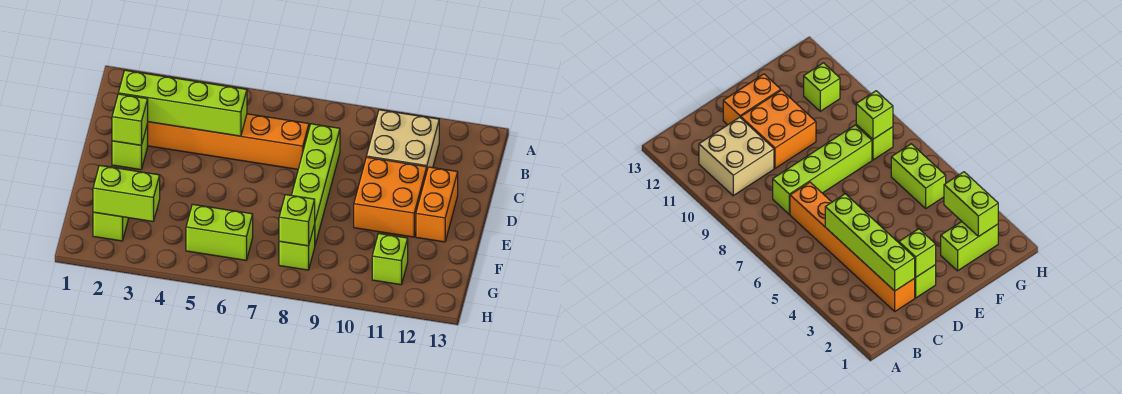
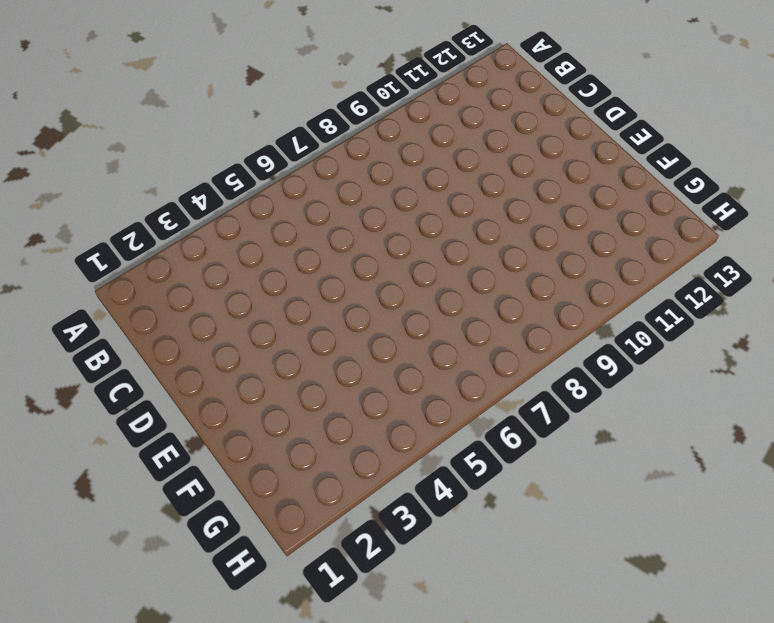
none -> tan 2x2 brick [366,110,439,170]
none -> orange 1x6 brick [148,114,309,169]
none -> lime 1x4 brick [292,124,340,245]

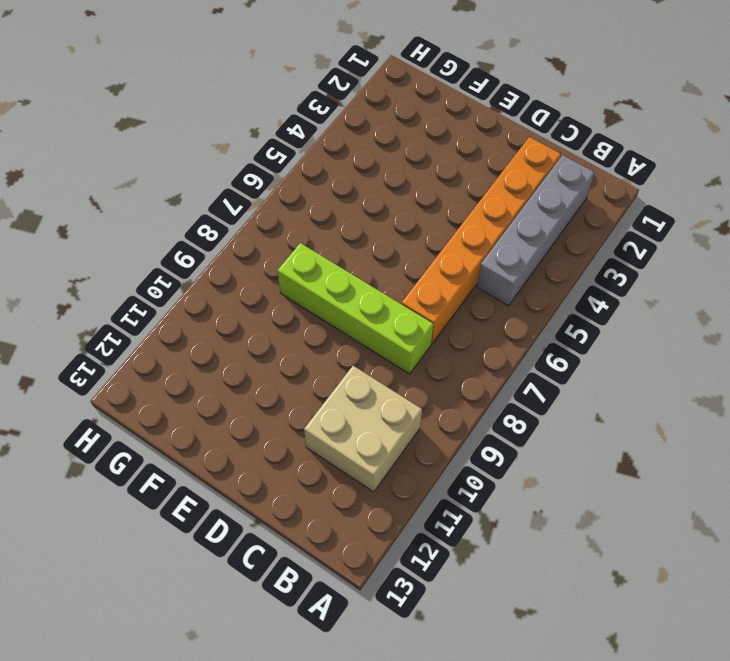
grey 1x4 brick [477,155,594,306] -> none
none -> lime 1x1 brick [112,124,148,170]
none -> orange 2x2 brick [354,157,427,237]
none -> orange 1x2 brick [416,167,458,242]

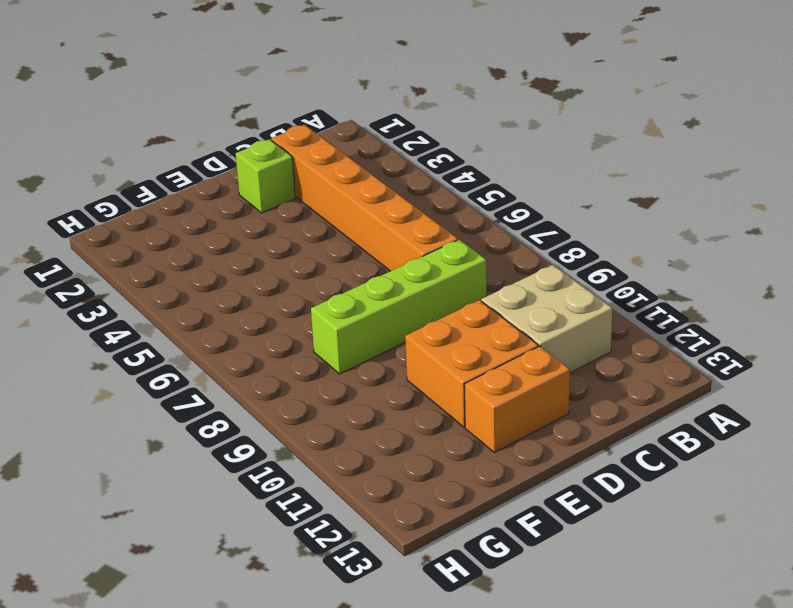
none -> lime 1x2 brick [93,166,134,241]
none -> lime 1x2 brick [186,204,253,260]
none -> lime 1x1 brick [279,225,315,270]

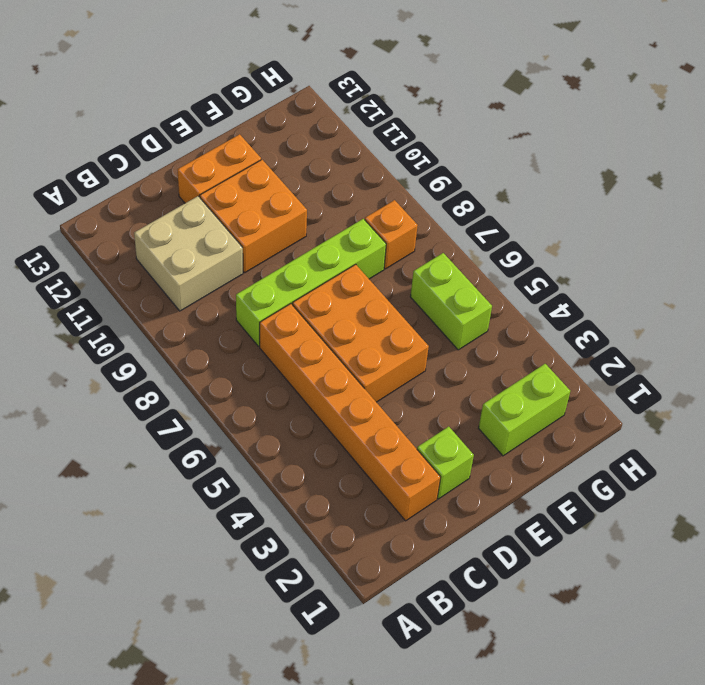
orange 2x3 brick [293,264,429,402] -> none
orange 1x1 brick [365,200,418,269] -> lime 1x1 brick [279,225,315,270]
none -> lime 1x1 brick [372,234,408,285]
none -> lime 1x4 brick [118,70,247,136]
none -> lime 1x1 brick [112,94,148,145]

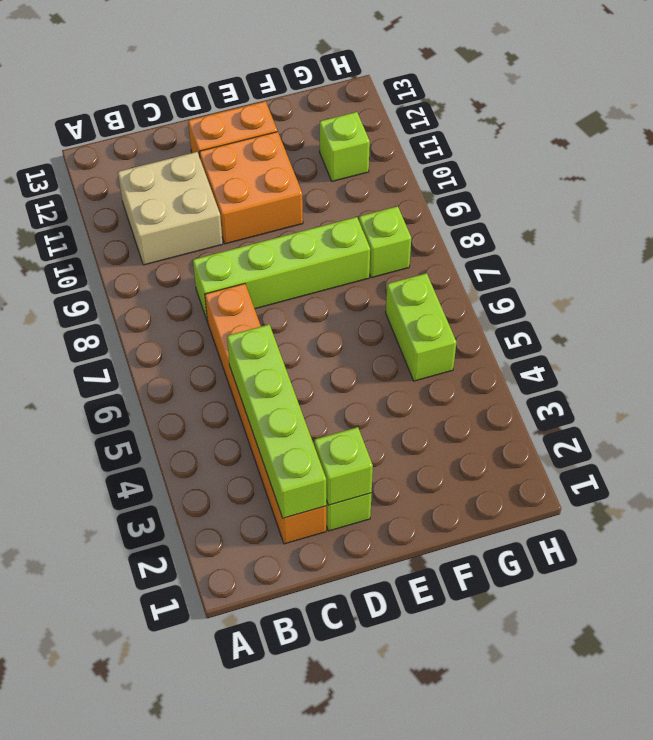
none -> lime 1x2 brick [93,166,134,241]
none -> lime 1x2 brick [93,165,160,221]
none -> lime 1x1 brick [279,195,315,246]

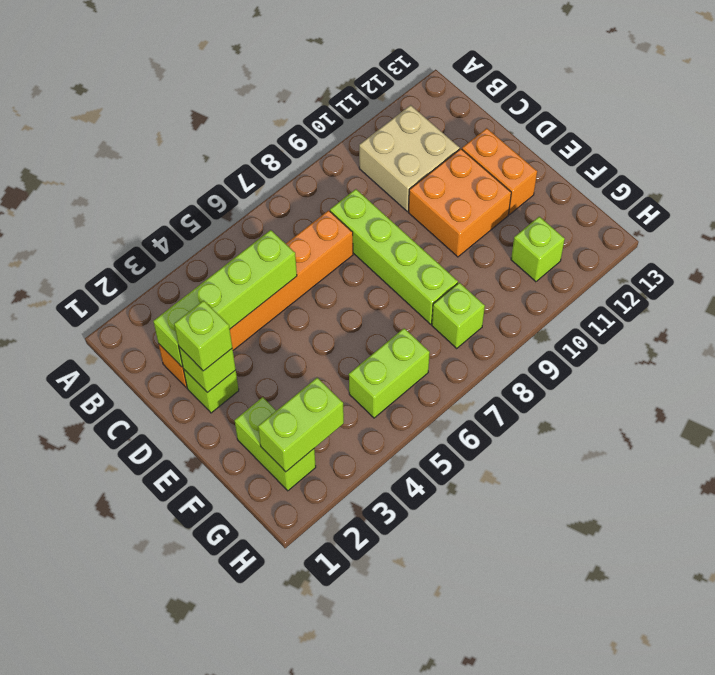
lime 1x1 brick [174,300,232,371] -> lime 1x1 brick moved to [279,195,315,246]

